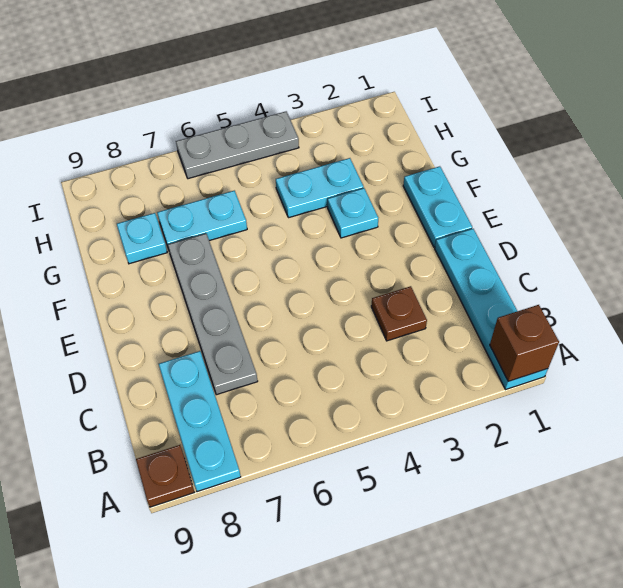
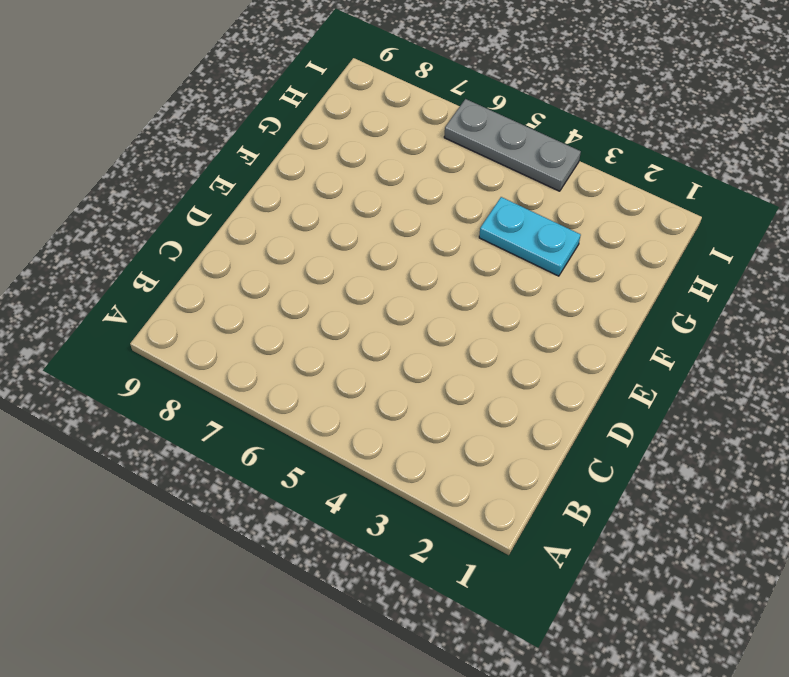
none -> cyan 1x4 plate [435,229,548,389]
none -> cyan 1x3 plate [159,351,241,492]
none -> brown 1x1 plate [136,445,194,507]

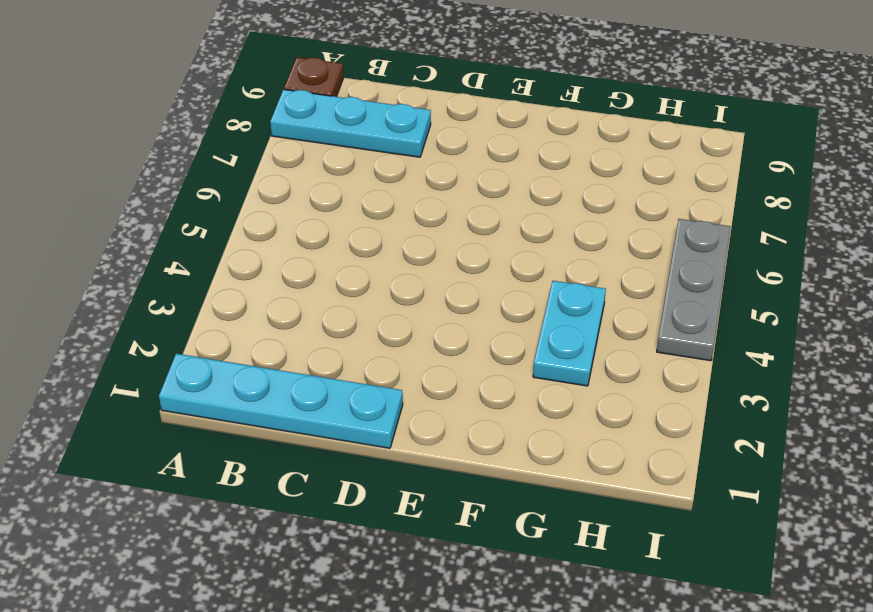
none -> brown 1x1 plate [371,286,427,341]
none -> grey 1x4 plate [168,234,258,395]
none -> cyan 1x2 plate [403,166,472,247]

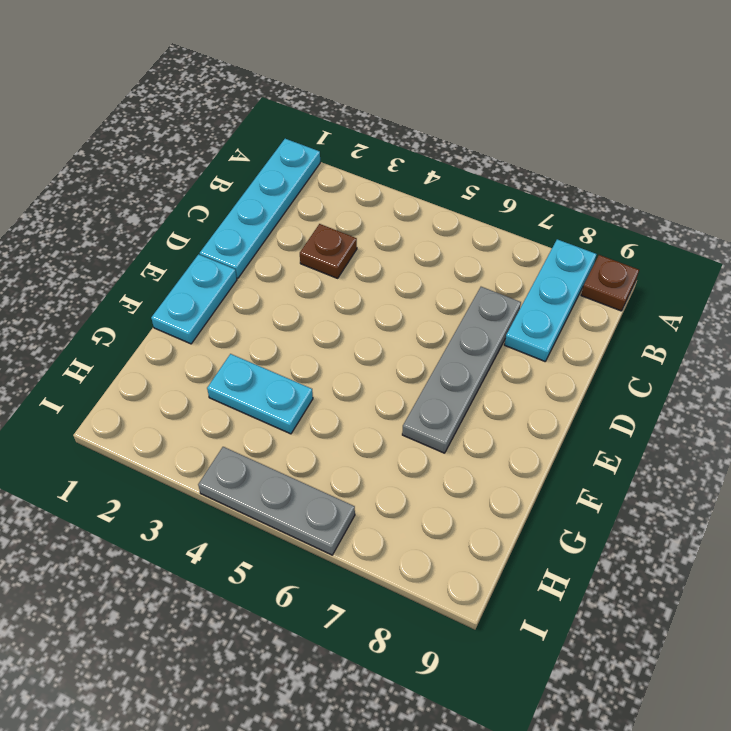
none -> cyan 1x1 plate [328,188,378,238]
none -> cyan 1x2 plate [157,191,247,246]
none -> cyan 1x1 plate [117,213,167,264]

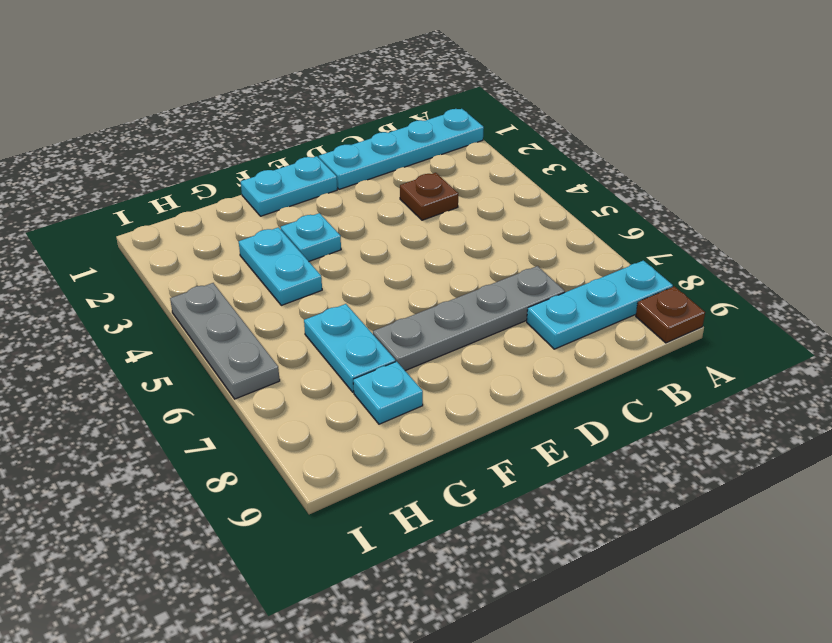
none -> brown 1x1 brick [490,305,559,381]

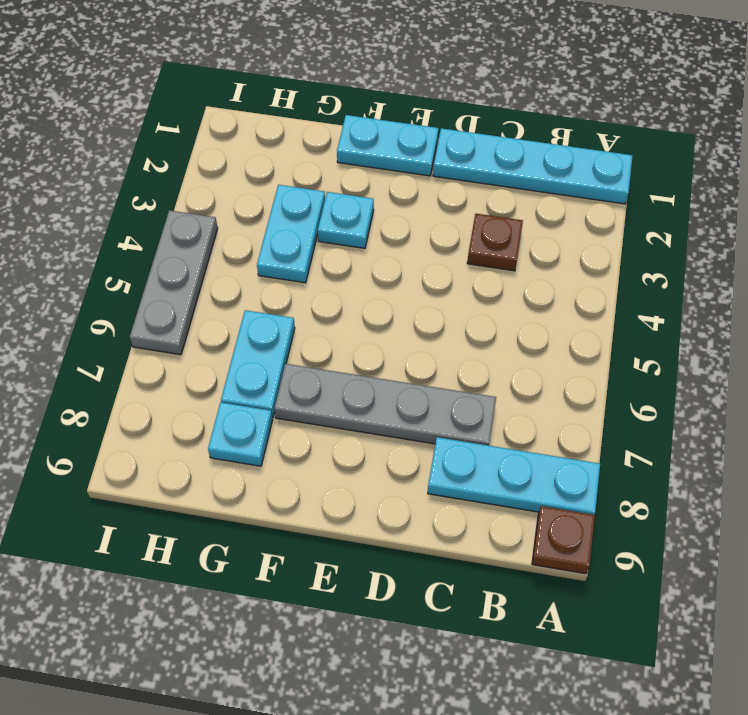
none -> brown 1x1 brick [490,305,559,381]

